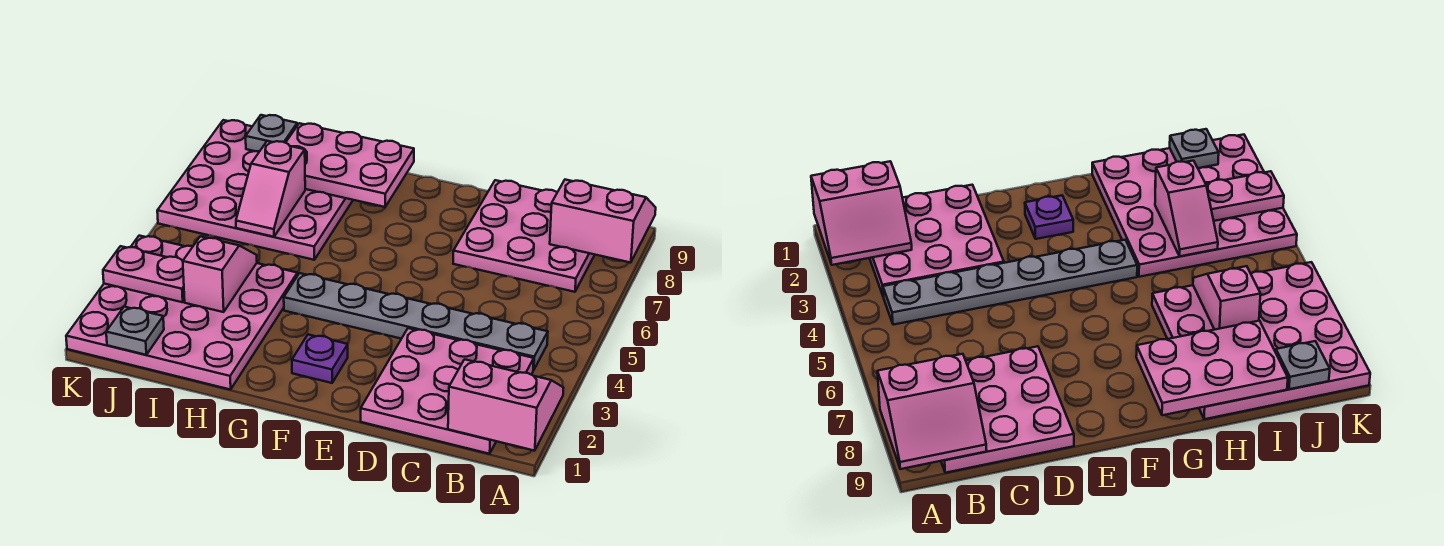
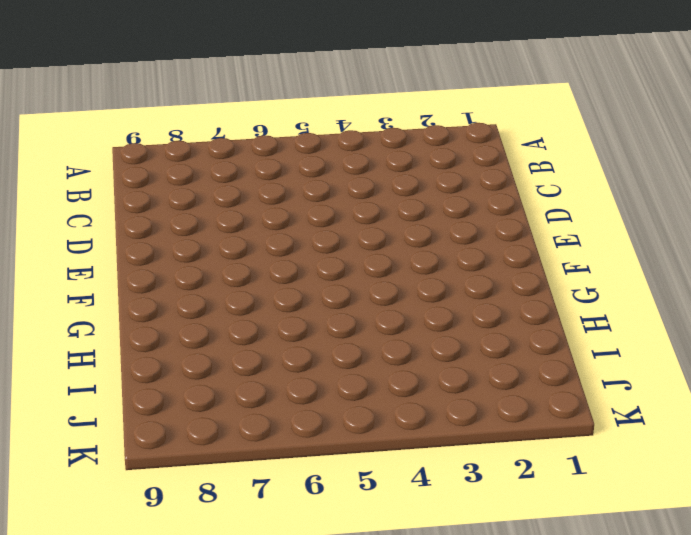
none -> pink 3x3 plate [361,328,534,454]
none -> grey 1x6 plate [284,273,548,370]
none -> pink 3x3 plate [453,180,595,292]

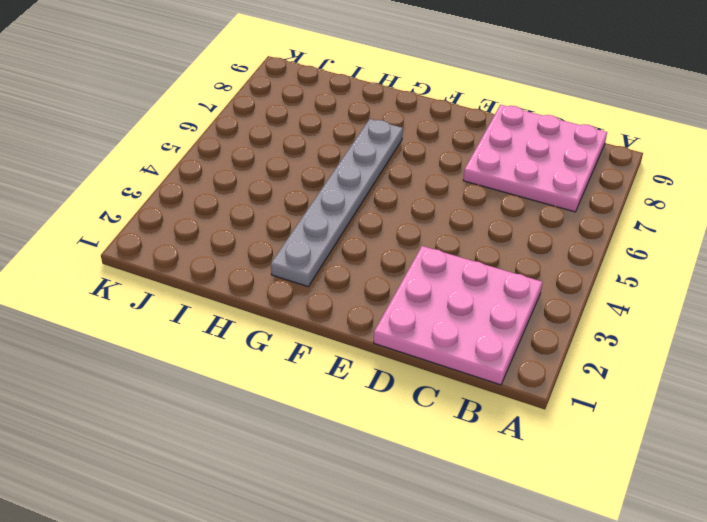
grey 1x6 plate [271,119,403,287] -> grey 1x6 plate turned to [284,273,548,370]
none -> purple 1x1 plate [292,335,348,383]
none -> pink 4x4 plate [66,236,297,390]
none -> pink 4x4 plate [157,120,353,260]

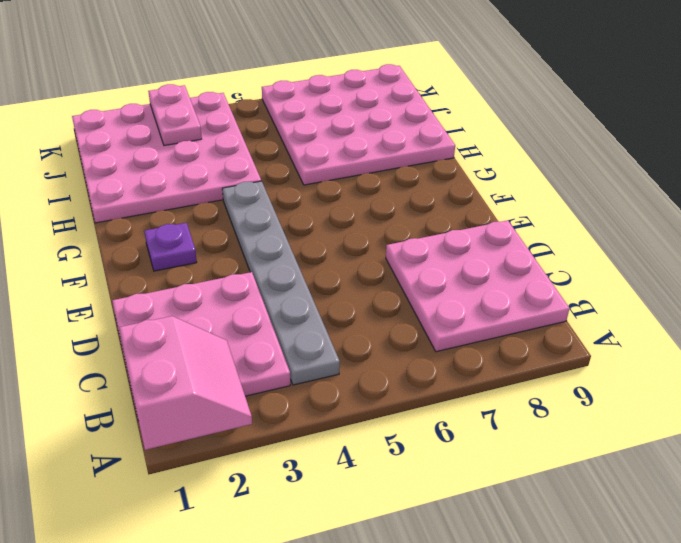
none -> pink 2x2 slope [550,180,656,263]
none -> pink 2x3 plate [286,123,414,207]
none -> pink 1x2 slope [183,236,257,312]

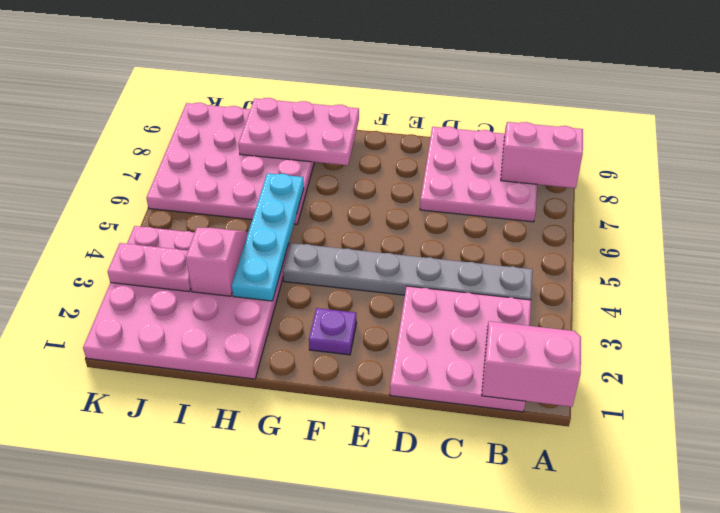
cyan 1x4 plate [232,173,304,301] -> none
none -> pink 1x2 slope [236,141,305,237]
none -> grey 1x1 plate [106,307,164,355]
none -> grey 1x1 plate [246,115,297,152]

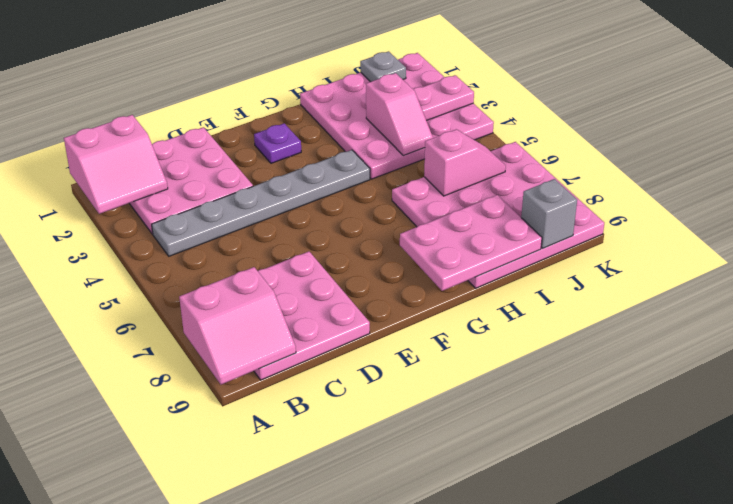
pink 1x2 slope [424,129,506,196] -> pink 1x2 slope turned to [236,141,305,237]
grey 1x1 brick [521,179,577,248] -> grey 1x1 plate [246,115,297,152]

